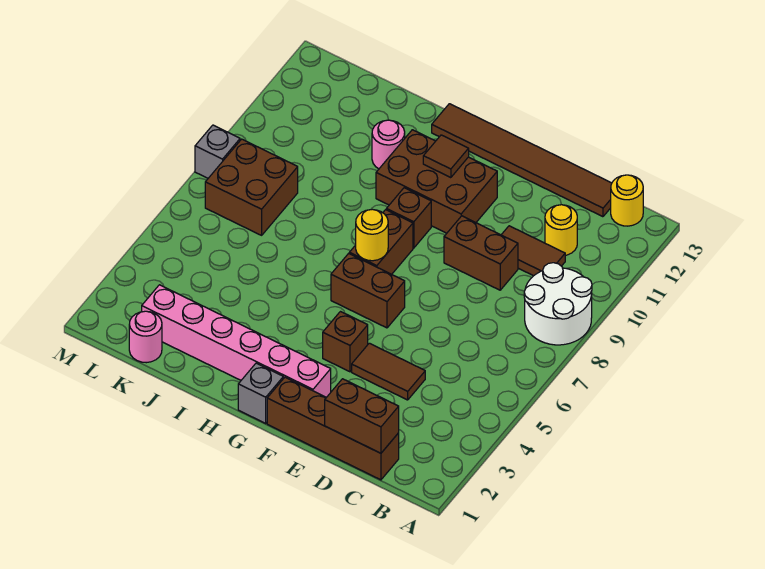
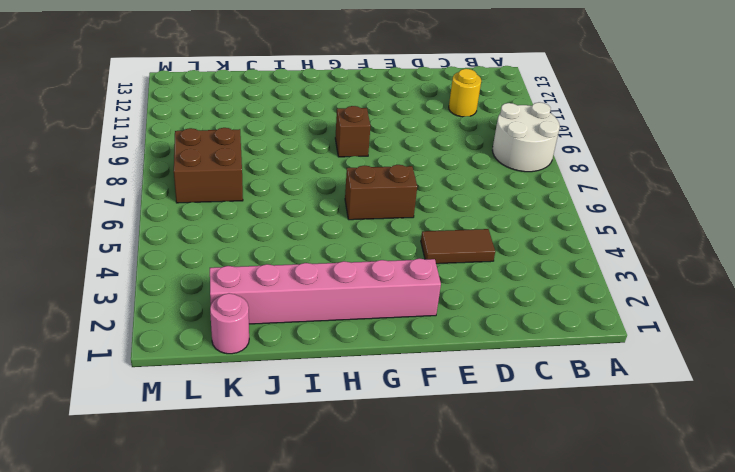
none -> yellow 1x1 round brick [611,175,643,226]
none -> brown 1x4 brick [267,377,399,480]
none -> brown 1x2 tile [502,226,565,276]

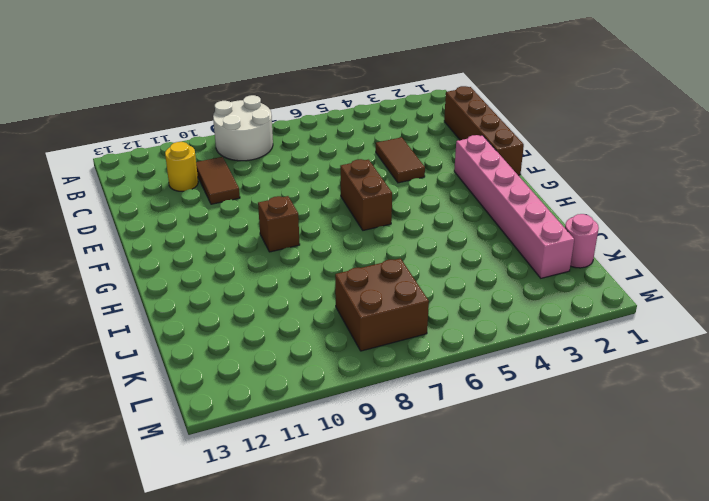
none -> yellow 1x1 round brick [611,175,643,226]
none -> brown 1x6 tile [432,104,612,217]
none -> brown 1x2 brick [444,216,518,290]

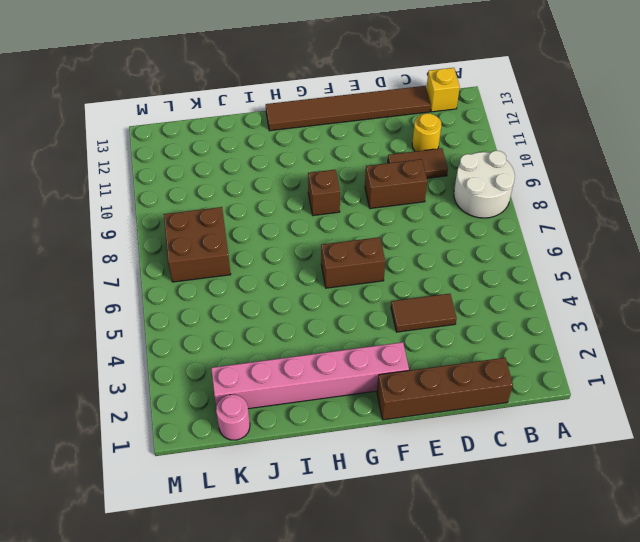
yellow 1x1 brick [426,68,460,112] -> yellow 1x1 round brick [611,175,643,226]
none -> brown 1x1 brick [323,312,368,372]
none -> brown 2x3 brick [376,130,497,233]
none -> grey 1x1 brick [238,363,283,423]

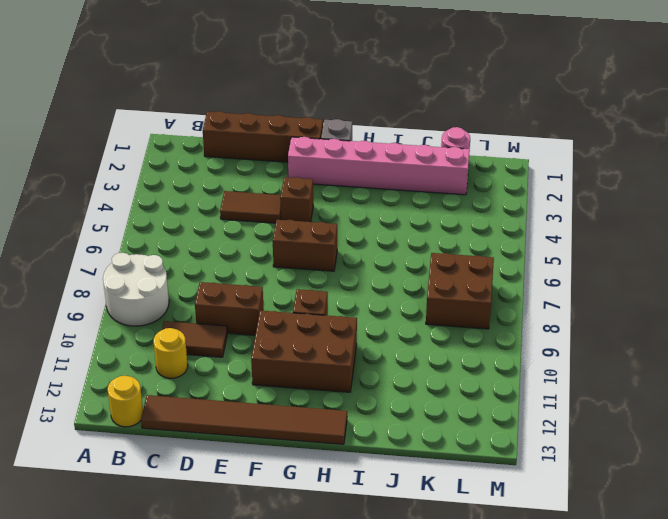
none -> brown 1x2 brick [349,210,413,274]
none -> pink 1x1 round brick [372,120,405,169]
none -> grey 1x1 brick [195,125,240,178]

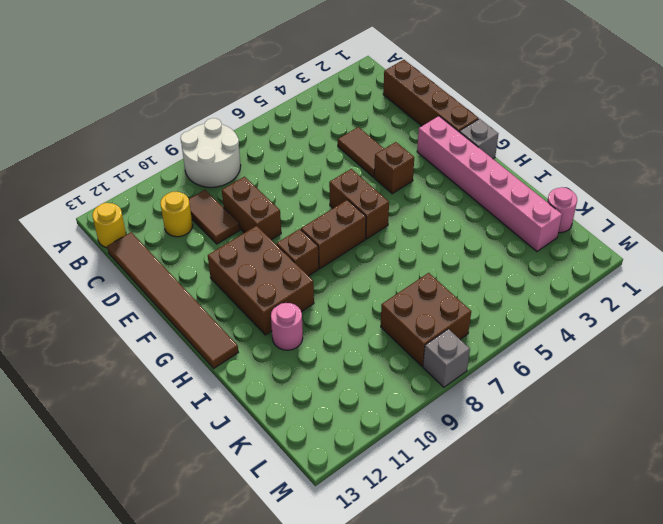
none -> brown 1x2 brick [325,379,399,453]
none -> yellow 1x1 round brick [356,209,388,261]
none -> brown 1x1 tile [423,135,469,178]

